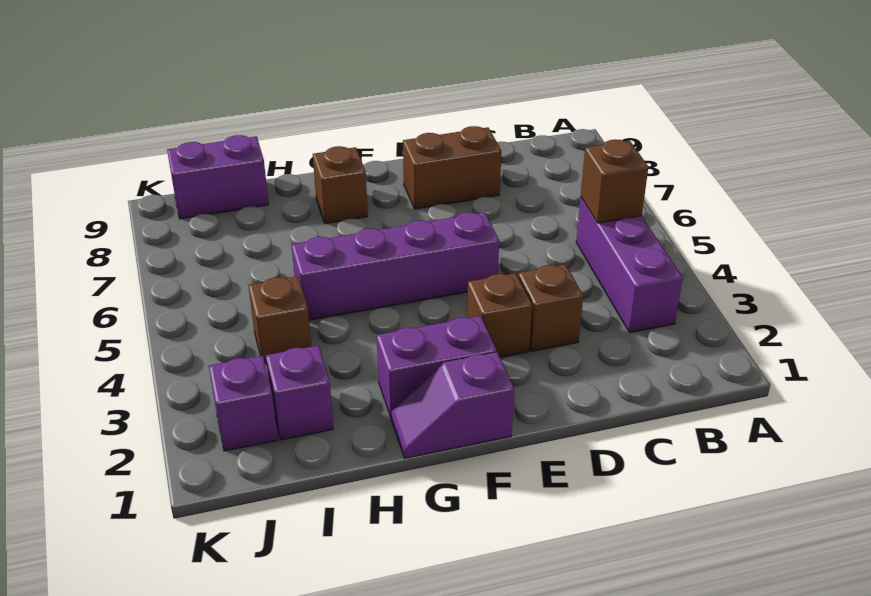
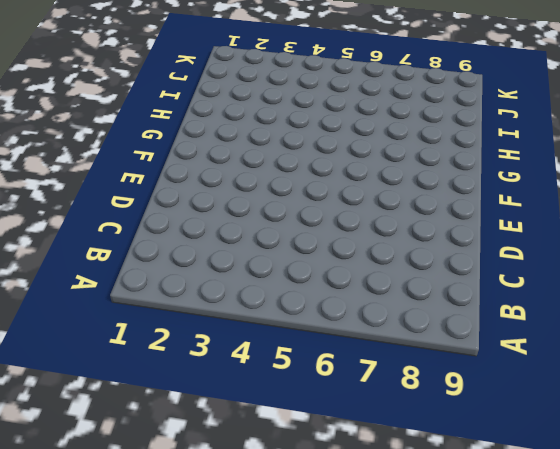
none -> purple 1x3 brick [576,197,683,333]
none -> brown 1x1 brick [518,264,583,351]
none -> brown 1x2 brick [403,126,501,209]

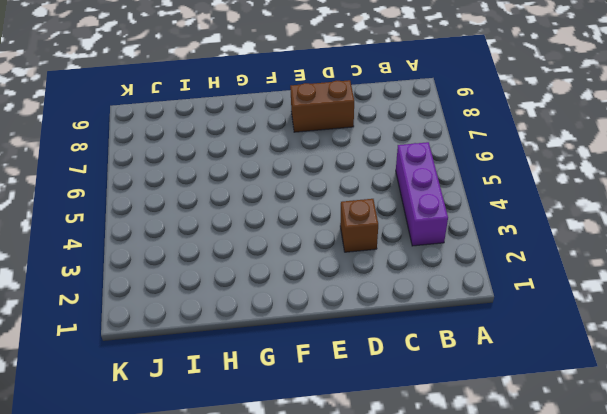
none -> brown 1x1 brick [467,273,532,357]
none -> purple 1x4 brick [292,212,499,320]
none -> purple 1x2 slope [391,352,514,458]

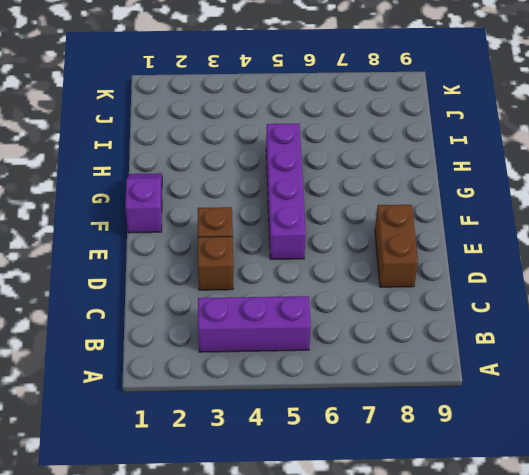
none -> purple 1x2 brick [377,316,497,417]
none -> brown 1x1 brick [313,146,368,224]
none -> purple 1x1 brick [266,345,333,440]

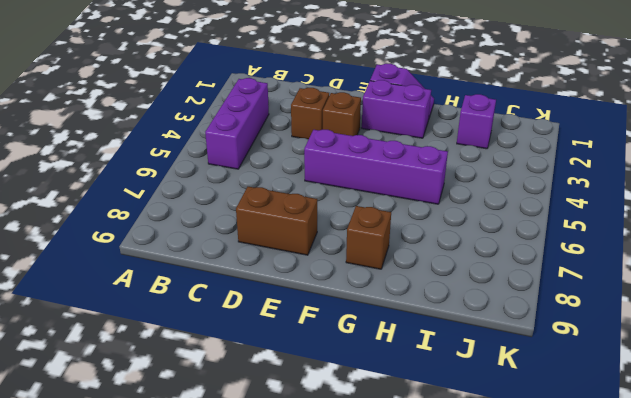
none -> brown 1x1 brick [248,276,311,364]
none -> purple 1x2 brick [167,135,269,219]
none -> purple 1x1 brick [209,356,278,451]

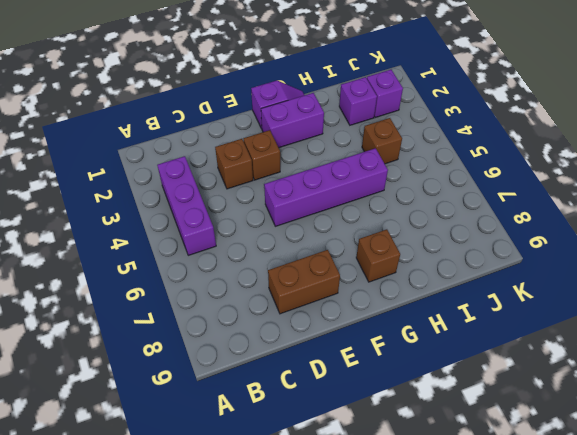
none -> purple 1x2 brick [167,135,269,219]
none -> brown 1x1 brick [581,139,648,223]

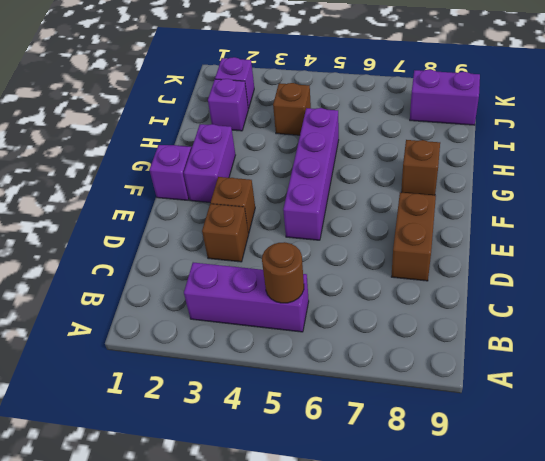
brown 1x1 round brick [262,242,304,303] -> brown 1x1 brick [581,139,648,223]
purple 1x2 brick [410,70,480,125] -> purple 1x2 brick turned to [167,135,269,219]

